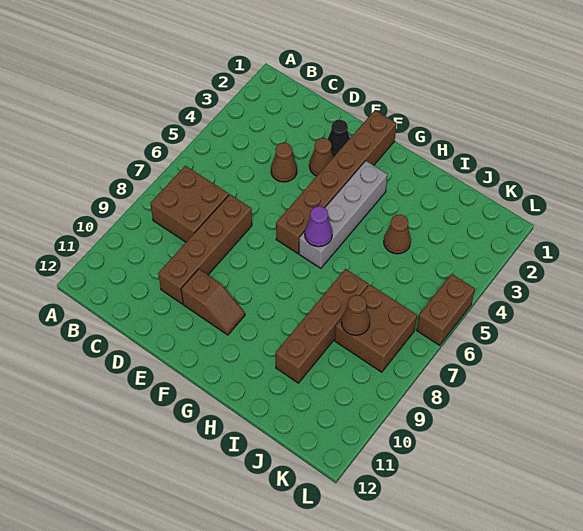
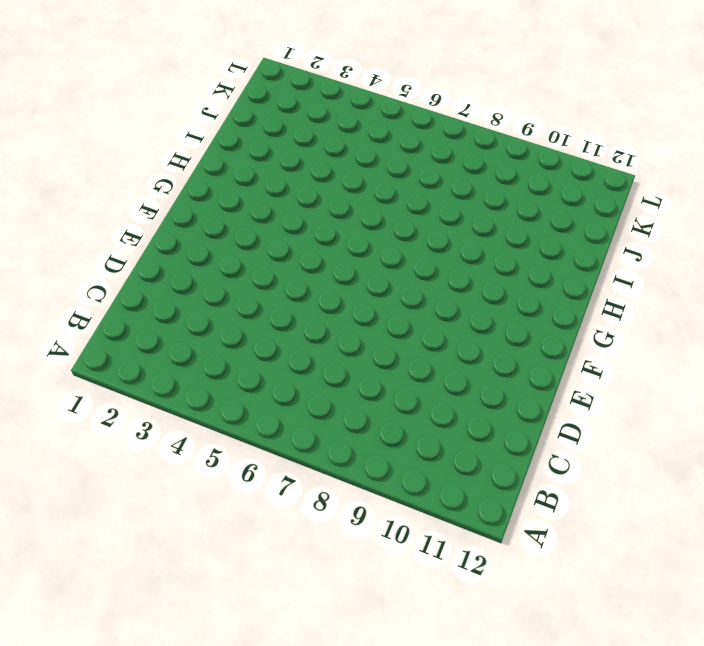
none -> brown 2x2 brick [150,166,229,242]
none -> brown 1x1 cone [271,143,297,182]
none -> brown 1x4 brick [158,194,252,304]

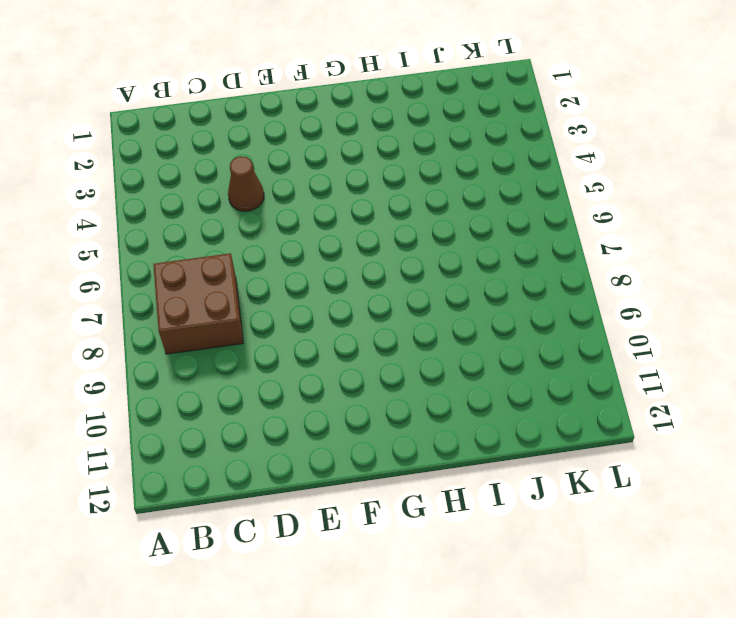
none -> brown 1x4 brick [158,194,252,304]
none -> black 1x1 cone [328,119,350,156]
none -> brown 1x1 cone [309,138,334,176]

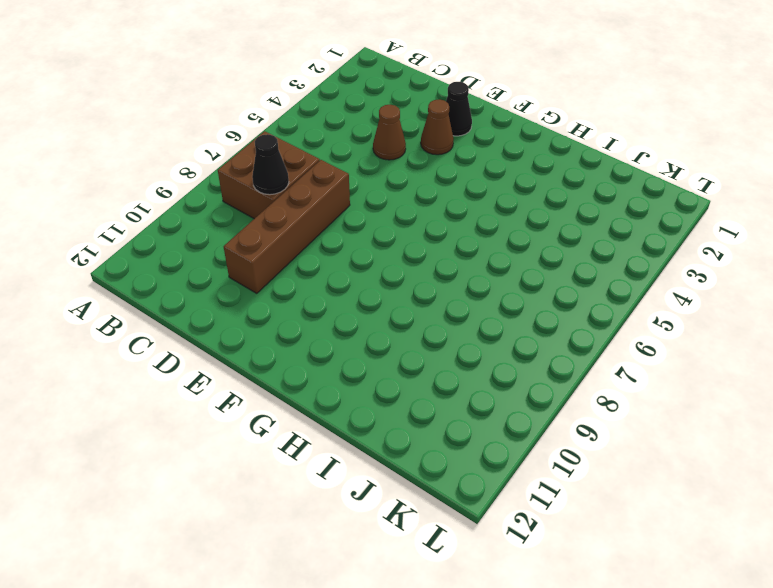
black 1x1 cone [252,134,289,195] -> none
none -> brown 1x2 slope [181,269,245,335]
none -> brown 1x6 brick [276,110,396,253]
none -> grey 1x4 brick [299,161,387,268]

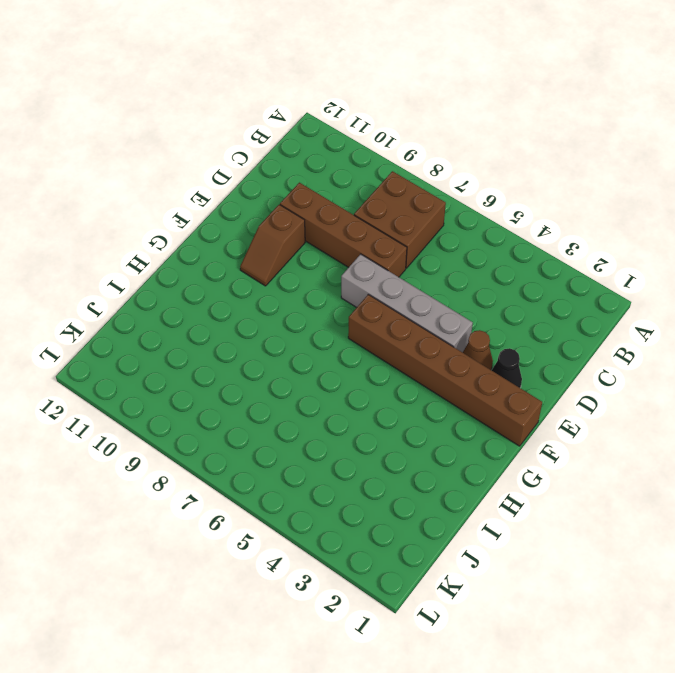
grey 1x4 brick [341,254,473,352] -> grey 1x4 brick moved to [299,161,387,268]
none -> brown 1x1 cone [271,143,297,182]
none -> brown 1x1 cone [384,214,411,254]
none -> brown 1x4 brick [275,269,368,383]

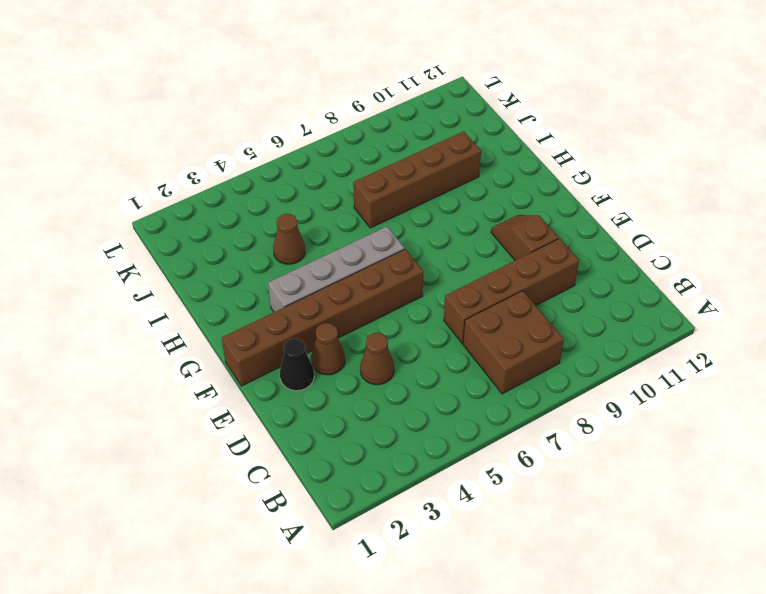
none -> brown 2x2 brick [335,284,417,372]
none -> brown 1x2 brick [417,274,475,345]
none -> purple 1x1 cone [305,206,332,247]

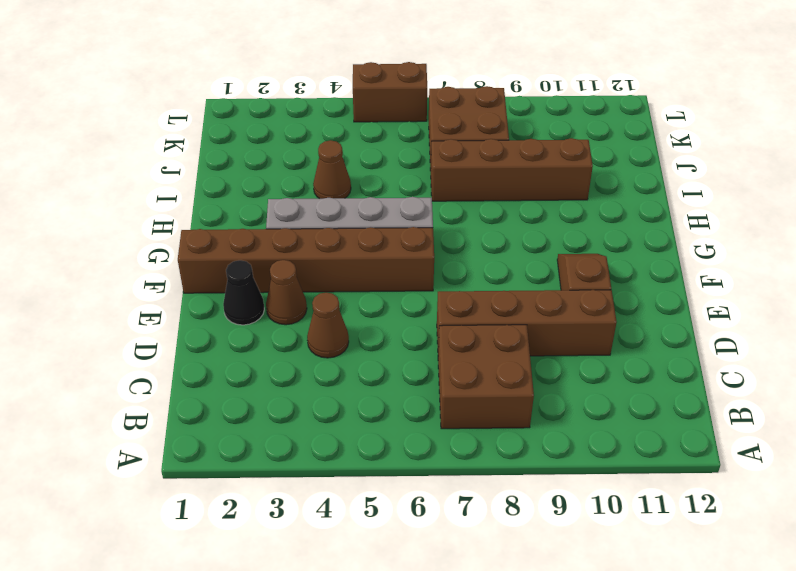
none -> purple 1x1 cone [305,206,332,247]
none -> brown 1x1 cone [341,295,370,335]

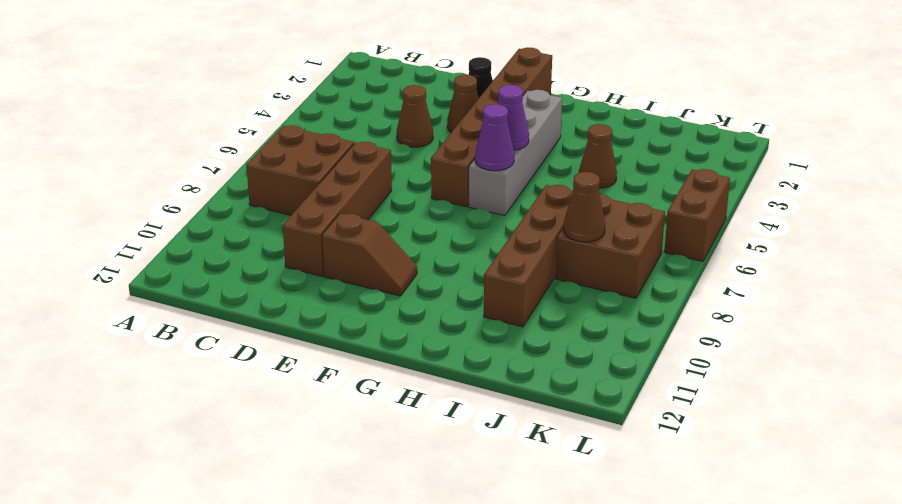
purple 1x1 cone [498,85,529,150] -> none

